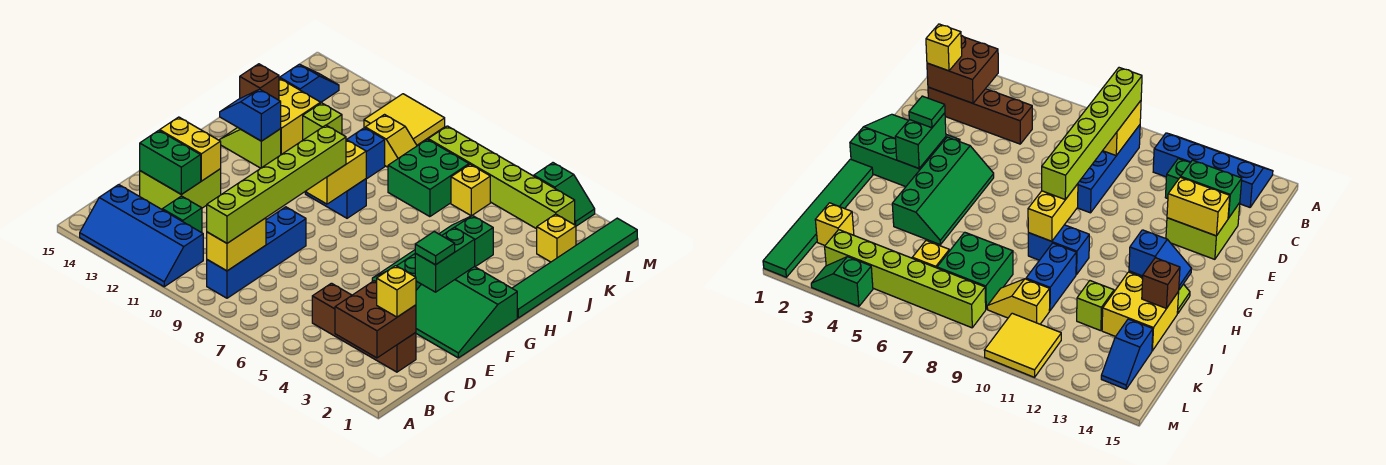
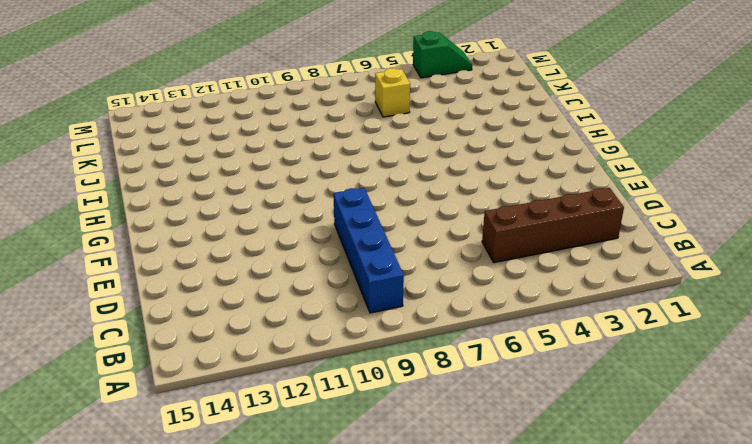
none -> blue 2x4 slope [80,185,203,287]
none -> green 1x1 brick [162,196,202,233]
none -> lime 2x2 brick [140,169,221,209]
none -> green 3x3 slope [416,267,517,358]

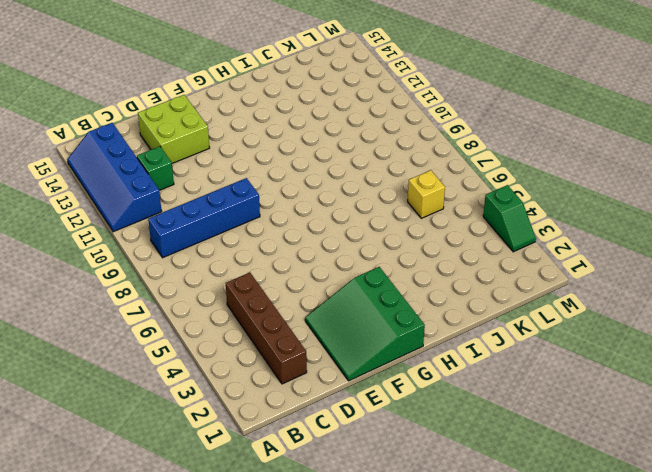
none -> green 2x4 slope [372,215,493,290]
none -> green 1x6 tile [512,218,637,318]
none -> blue 1x2 brick [305,179,366,218]
none -> lime 1x2 slope [220,127,281,168]

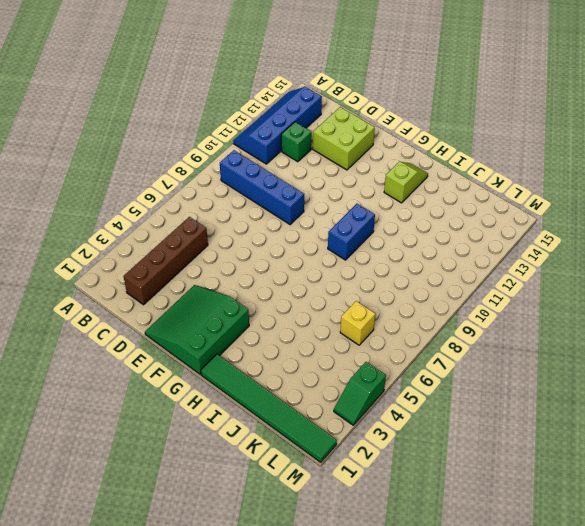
none -> green 2x4 slope [372,215,493,290]
none -> blue 1x2 brick [347,128,385,179]
none -> yellow 2x2 brick [279,78,321,155]
none -> green 2x2 brick [388,139,469,217]

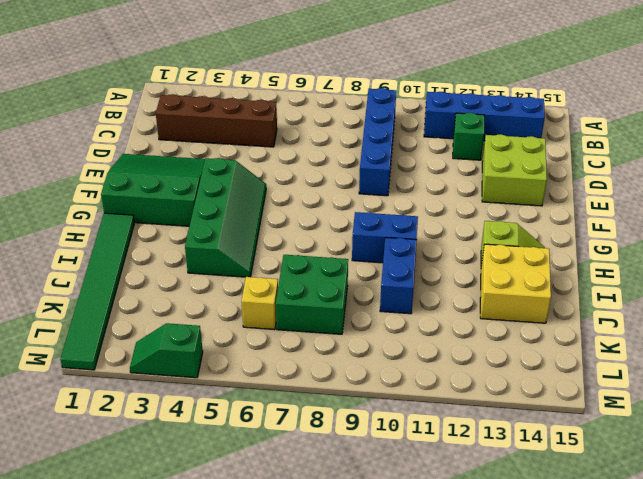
none -> lime 1x1 brick [303,103,342,140]
none -> yellow 1x1 brick [537,214,576,262]
none -> yellow 1x2 slope [365,115,417,167]
none -> blue 1x2 slope [280,64,339,102]

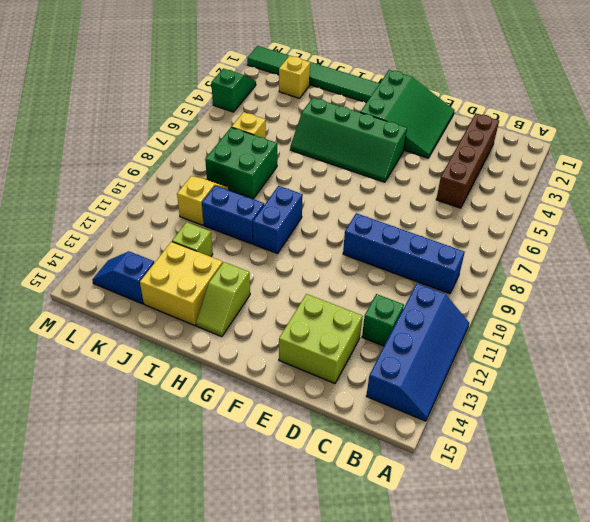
none -> lime 1x6 brick [428,126,575,229]
none -> yellow 2x2 tile [364,94,445,145]
none -> brown 2x2 brick [335,281,416,358]
none -> yellow 1x2 brick [207,218,266,271]

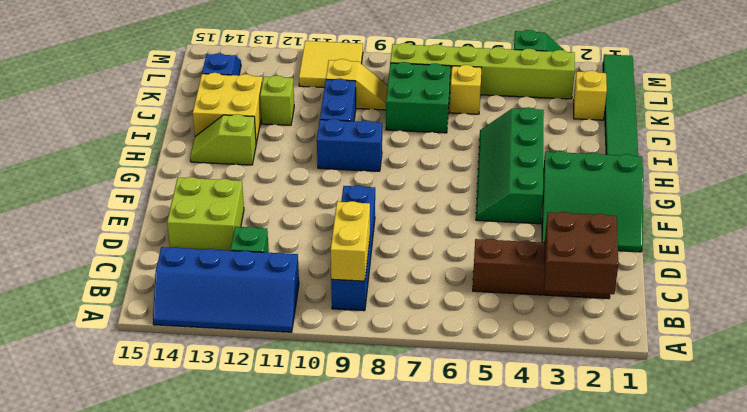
none -> green 1x2 brick [140,130,201,194]
none -> yellow 1x2 brick [160,117,221,181]
none -> green 1x2 brick [415,227,475,292]
none -> yellow 1x2 brick [307,140,366,204]

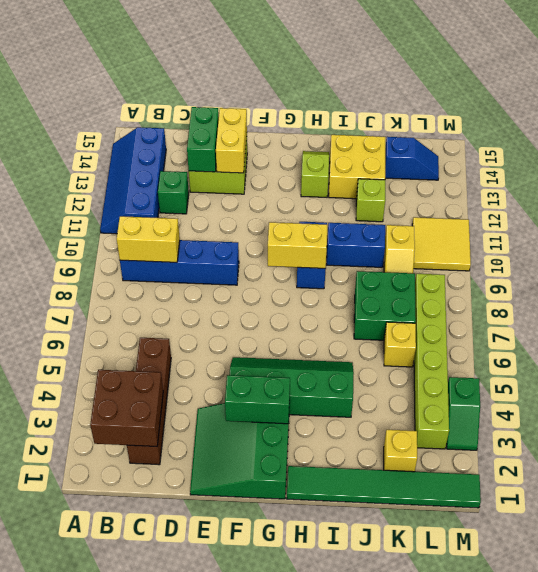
none -> blue 1x2 slope [220,89,281,141]
none -> brown 1x1 brick [240,64,279,100]
none -> lime 1x6 brick [207,125,346,243]
none -> yellow 1x1 brick [377,266,416,317]

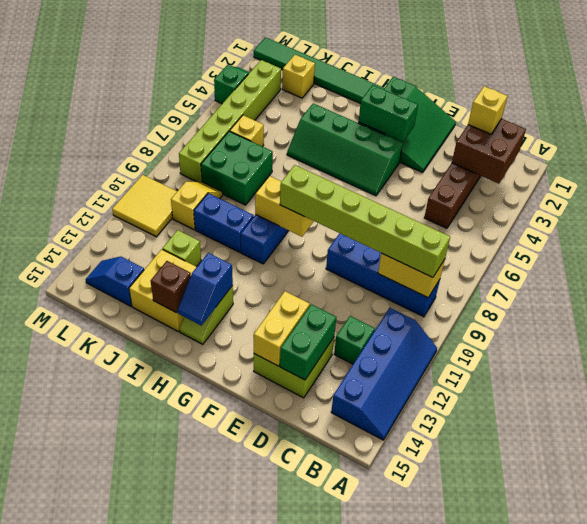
none -> green 1x1 tile [415,232,455,265]

